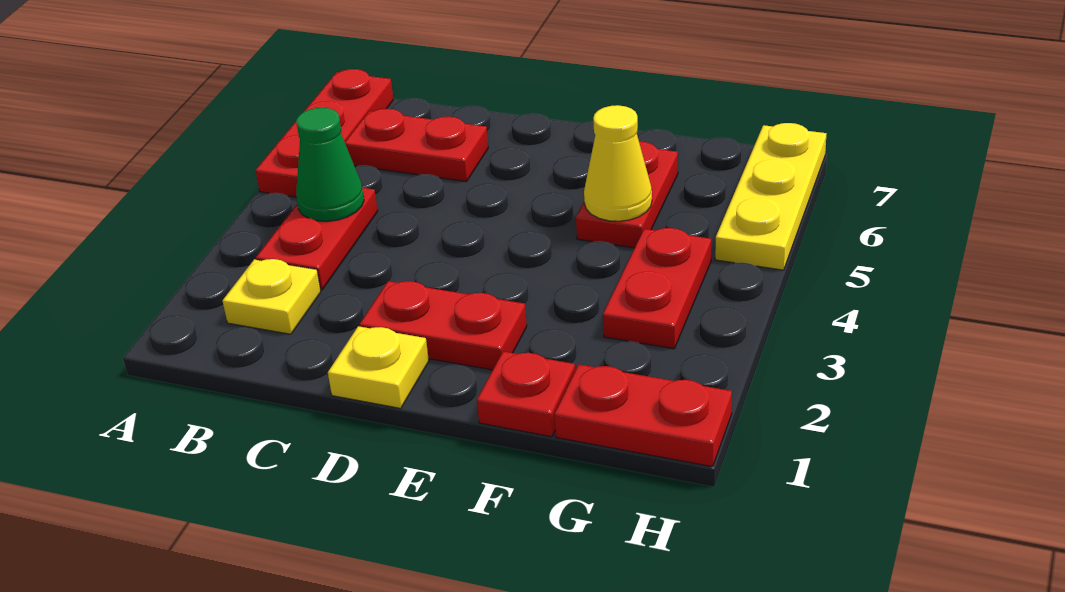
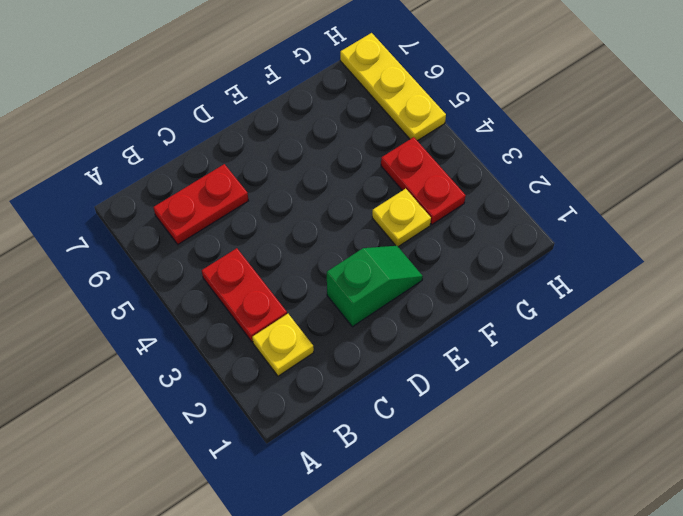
green 1x2 slope [327,246,423,327] -> red 1x2 plate [360,281,527,370]
yellow 1x1 plate [372,189,431,247] -> yellow 1x1 plate moved to [328,326,429,408]
none -> red 1x3 plate [255,69,393,197]
none -> red 1x1 plate [477,351,575,437]
none -> red 1x2 plate [576,141,678,248]

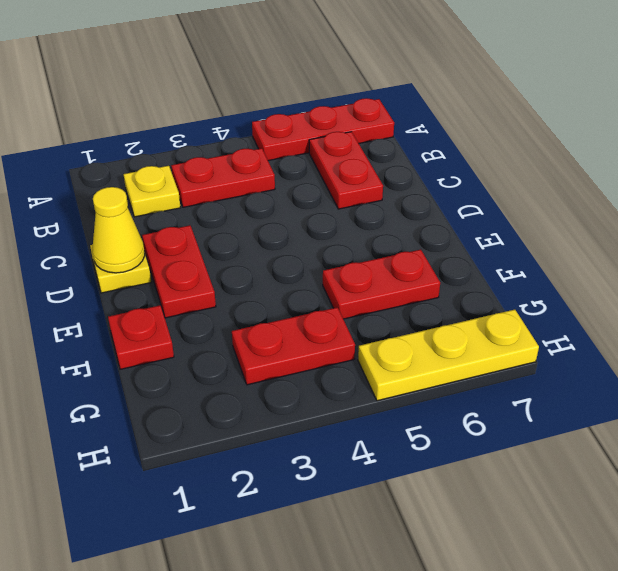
yellow 1x1 cone [93,187,145,273] -> yellow 1x1 cone moved to [584,105,652,221]
none -> red 1x2 plate [555,364,732,467]
none -> green 1x1 cone [296,108,364,221]

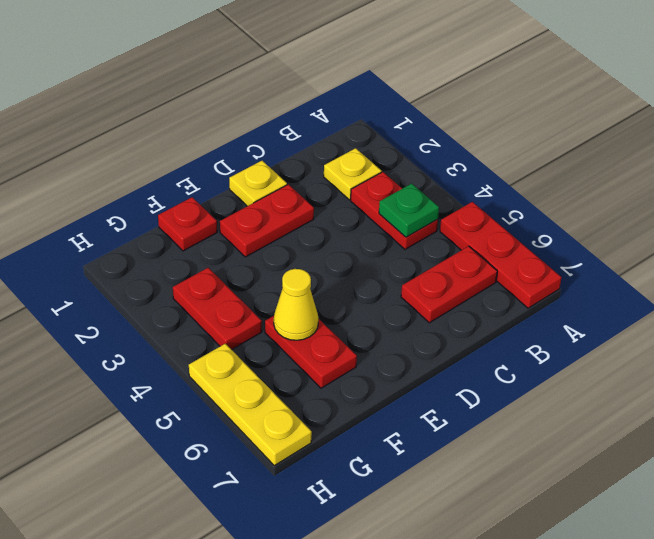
green 1x1 plate [379,184,439,237] -> green 1x1 cone [296,108,364,221]
none -> red 1x2 plate [555,364,732,467]

